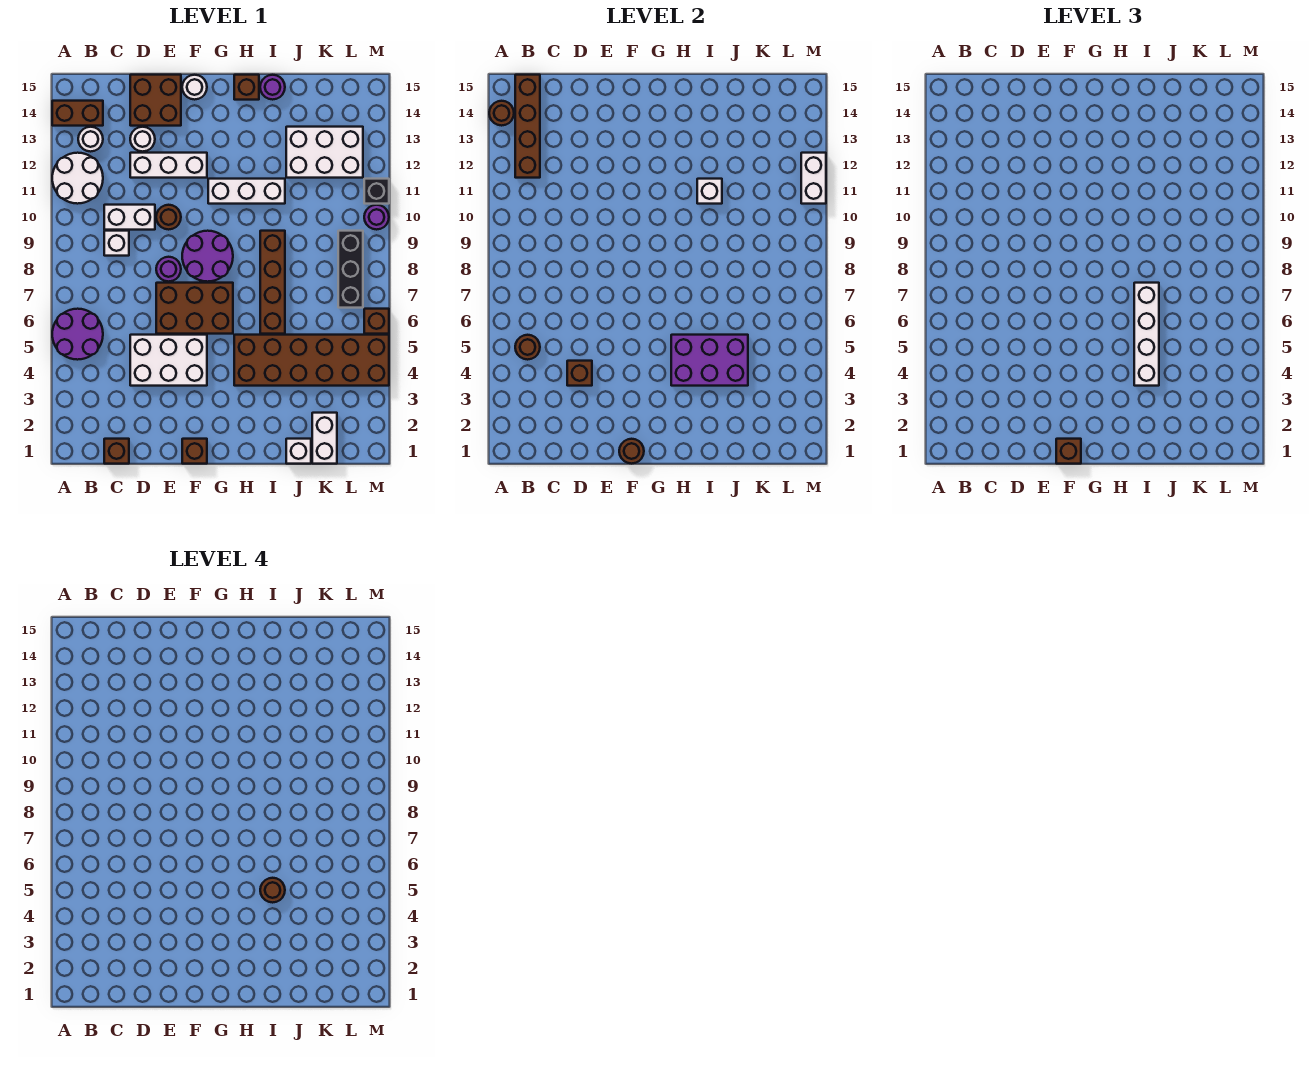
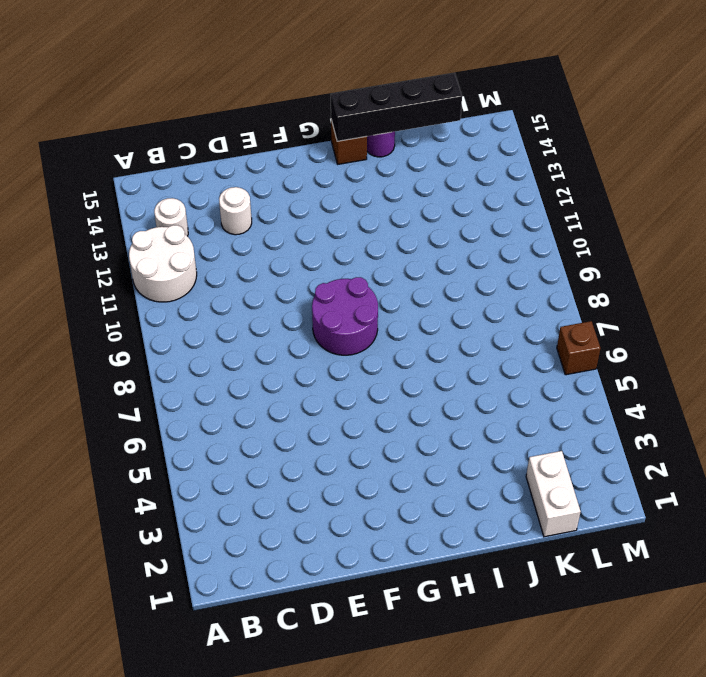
black 1x4 brick [331,73,462,141] -> none
none -> purple 2x2 round brick [52,309,103,360]
none -> brown 1x2 brick [52,101,103,126]
none -> brown 1x1 brick [104,439,129,464]
none -> white 1x1 brick [104,231,129,256]

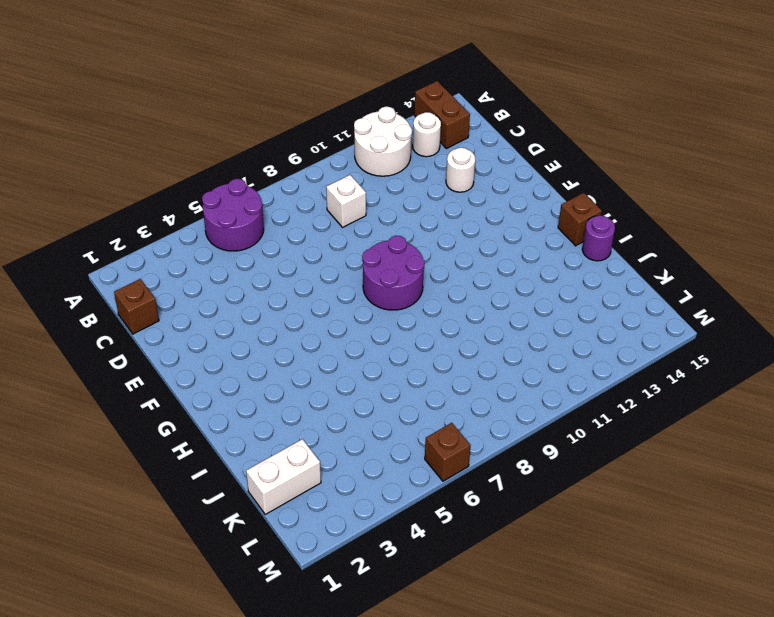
none -> white 1x2 brick [104,205,155,230]
none -> white 2x3 brick [130,335,207,386]
none -> white 1x3 brick [130,153,207,178]
none -> brown 2x2 brick [130,75,181,126]

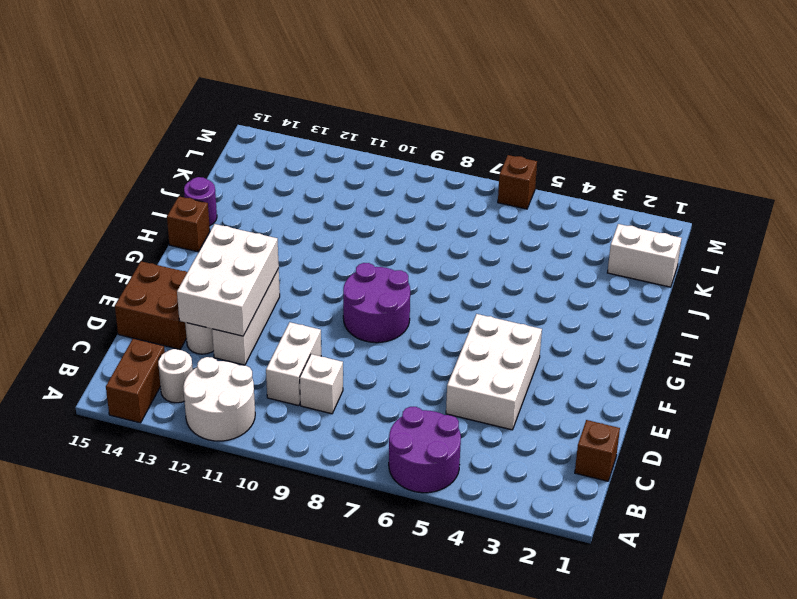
white 2x3 brick [177,224,279,336] -> white 2x3 brick moved to [286,127,363,178]
none -> brown 2x3 brick [156,283,233,334]
none -> purple 1x1 round brick [156,257,181,282]
none -> brown 1x1 round brick [156,205,181,230]
none -> brown 1x1 brick [182,439,207,464]

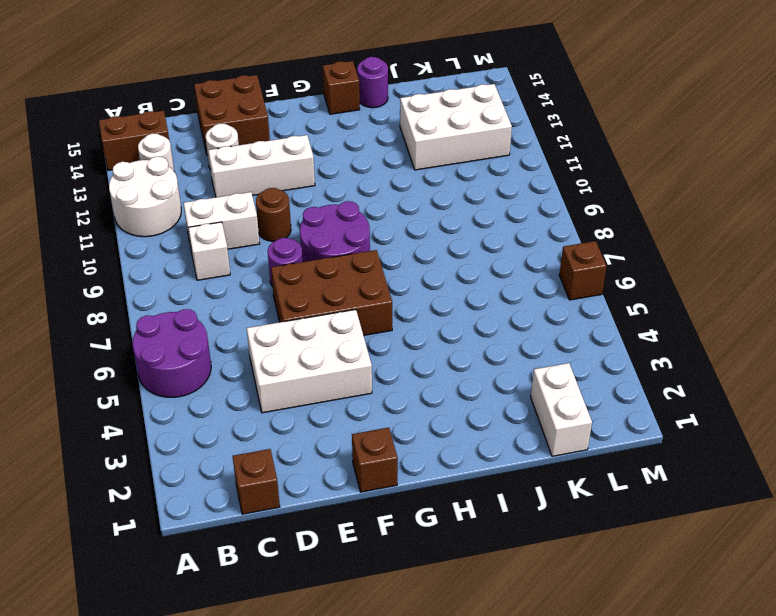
none -> white 1x1 round brick [182,75,207,100]
none -> white 1x3 brick [208,179,285,204]
none -> brown 2x6 brick [234,335,389,386]
none -> brown 1x4 brick [260,231,285,334]

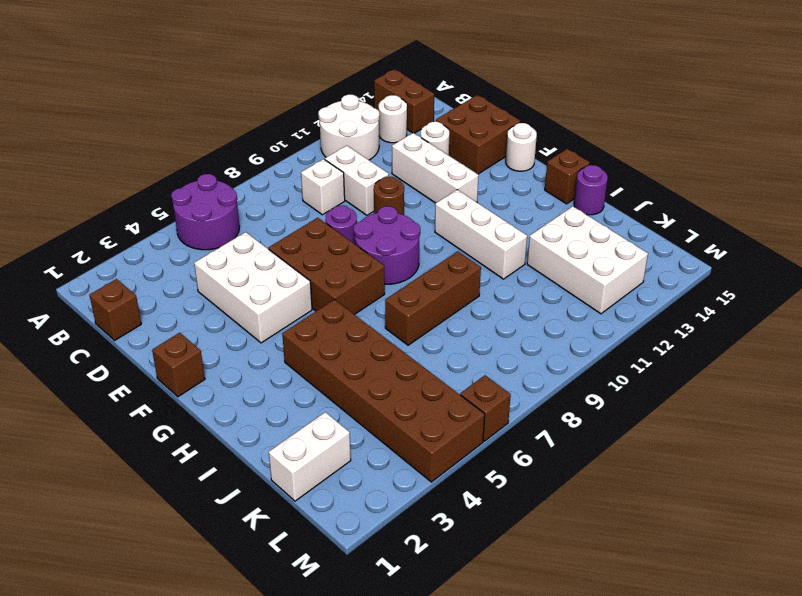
brown 1x3 brick [385,251,481,345] -> brown 1x4 brick [260,231,285,334]
none -> white 1x1 brick [286,439,311,464]
none -> black 1x3 brick [338,231,363,308]
none -> purple 1x1 round brick [364,205,389,230]
none -> black 1x1 brick [364,179,389,204]

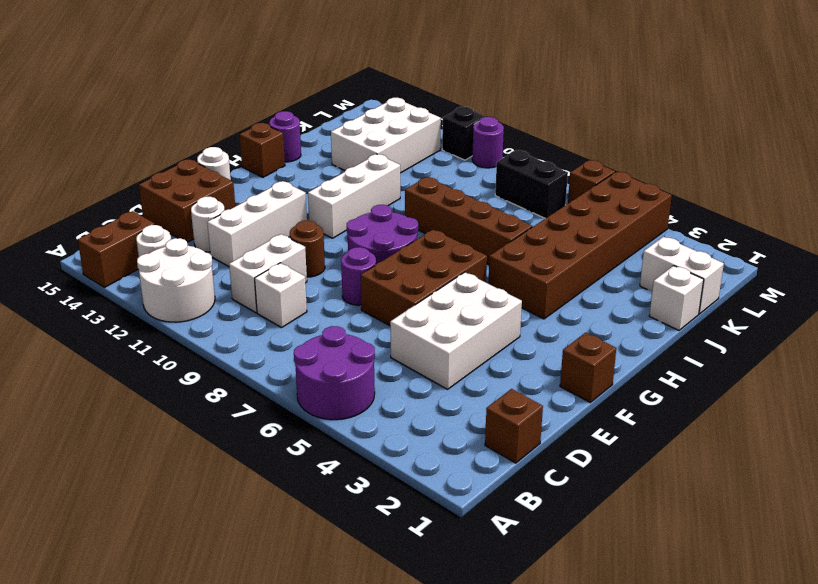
black 1x2 brick [495,150,568,219] -> black 1x3 brick [338,231,363,308]
none -> brown 1x1 round brick [489,101,514,126]
none -> brown 1x1 round brick [515,335,540,360]
none -> brown 1x4 brick [515,75,540,178]
none -> brown 1x1 brick [567,361,592,386]

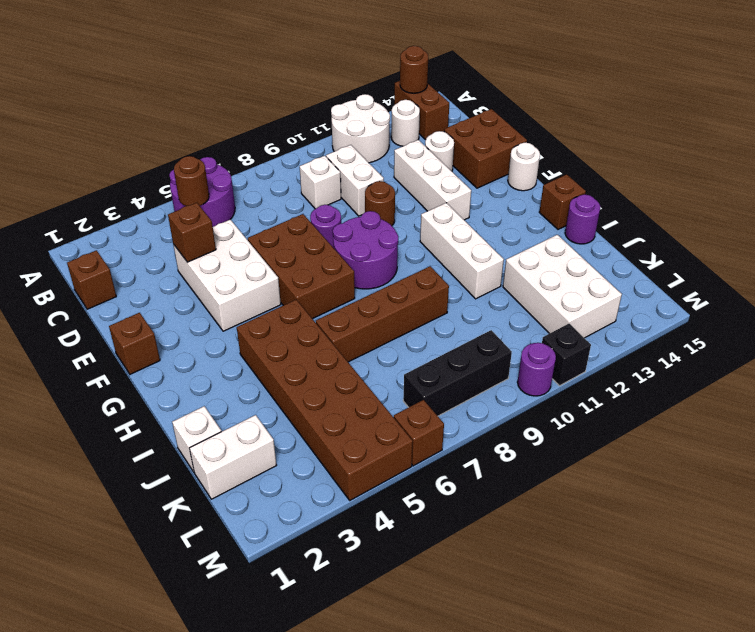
none -> brown 1x4 brick [515,75,540,178]
none -> brown 1x1 round brick [619,439,644,464]
none -> purple 2x3 brick [671,335,748,386]
none -> white 1x1 brick [697,179,722,204]

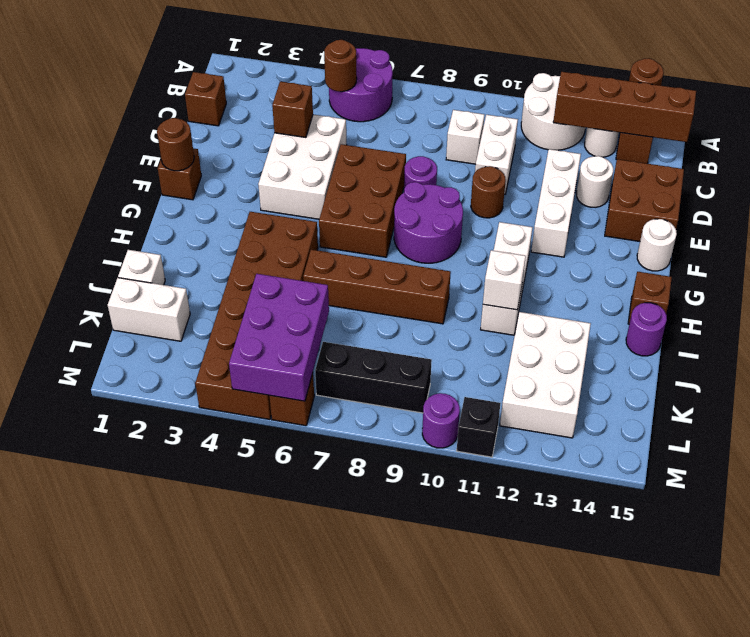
purple 2x3 brick [229,274,329,401] -> purple 2x3 brick moved to [671,335,748,386]
none -> white 1x2 brick [801,153,826,204]
none -> brown 1x1 brick [1056,439,1081,464]
none -> white 1x4 brick [1134,283,1159,386]
none -> brown 1x1 round brick [260,878,285,903]

